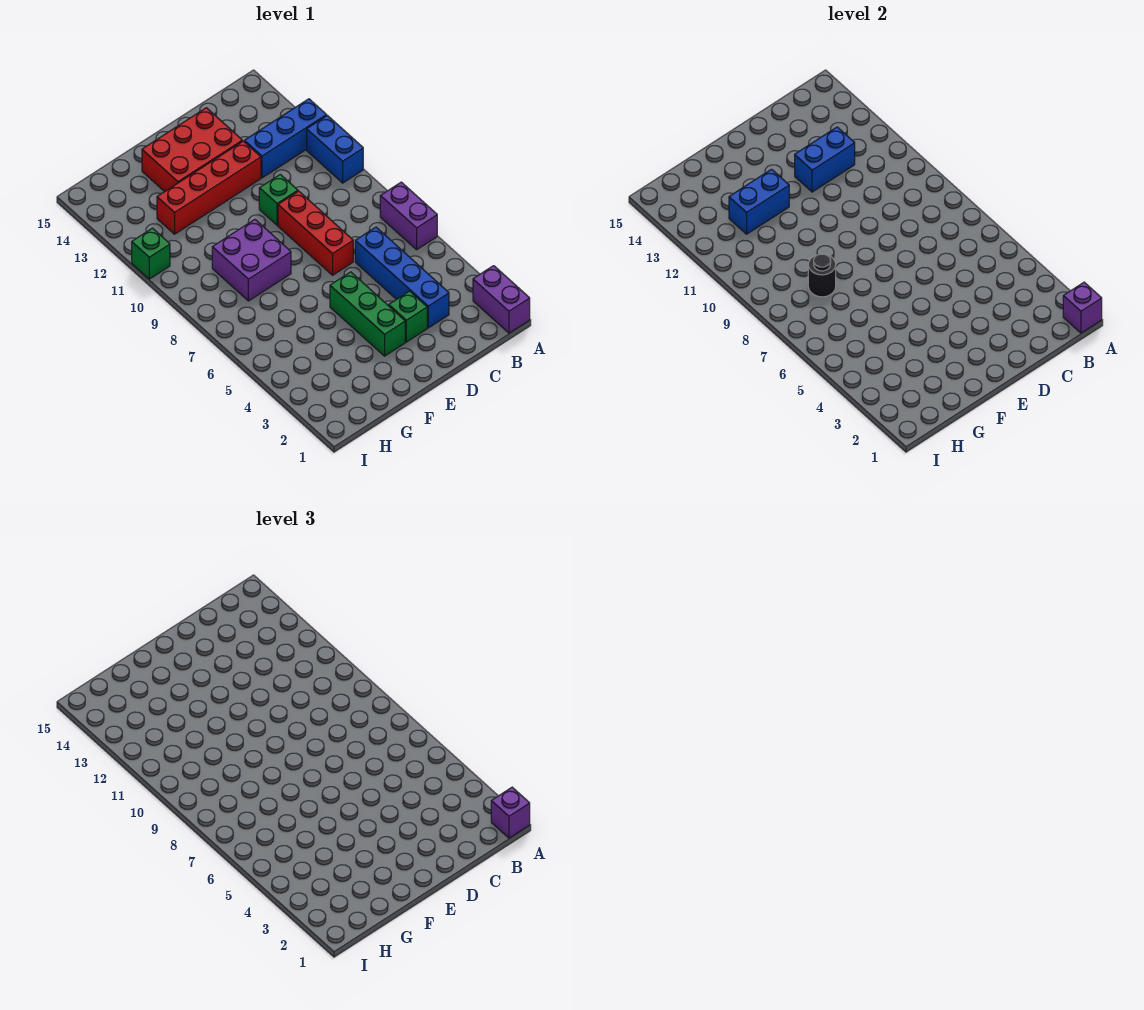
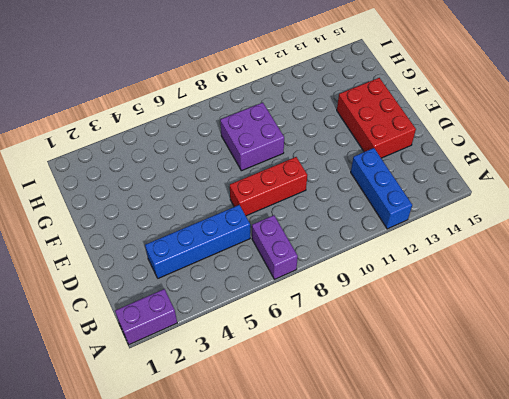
purple 1x2 brick [252,215,298,279] -> purple 1x2 brick turned to [380,182,437,250]
none -> blue 1x2 brick [307,115,363,183]
none -> green 1x1 brick [389,291,427,342]
none -> green 1x1 brick [259,174,298,225]

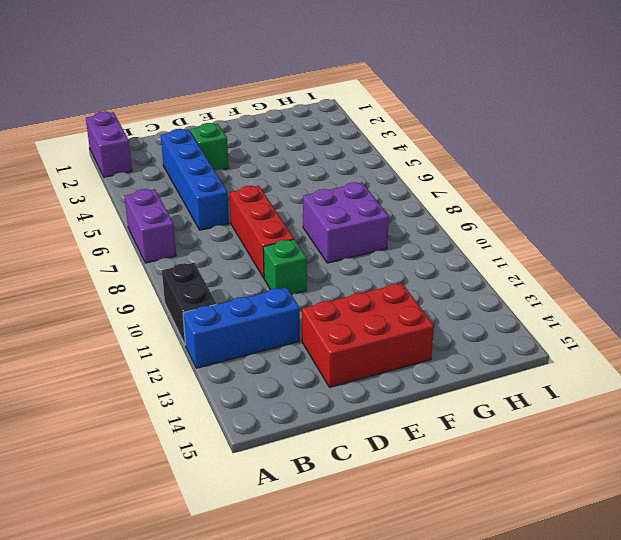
black 1x2 brick [162,263,216,345] -> blue 1x2 brick [307,115,363,183]
none -> red 1x4 brick [157,141,261,234]
none -> green 1x3 brick [330,272,405,356]
none -> green 1x1 brick [132,228,170,279]

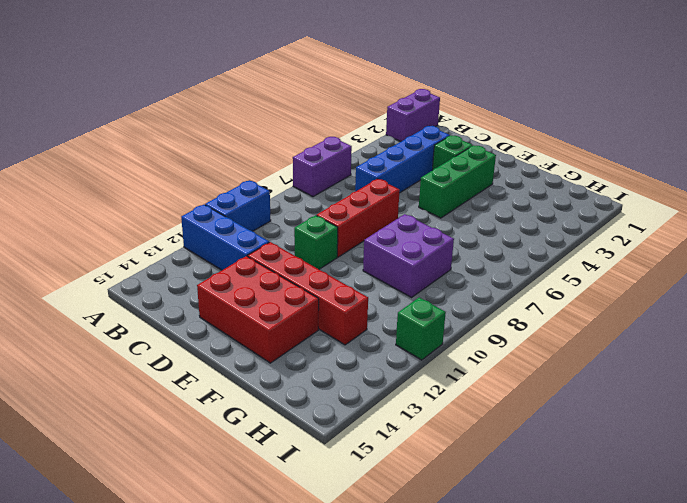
none -> purple 1x1 brick [1063,282,1102,333]
none -> blue 1x2 brick [795,127,855,192]
none -> blue 1x2 brick [729,169,789,234]

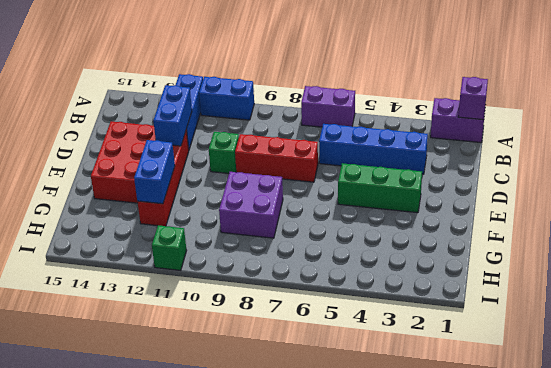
none -> green 1x1 brick [389,291,427,342]
none -> black 1x1 round brick [808,254,836,297]
none -> purple 1x1 brick [491,787,530,838]

